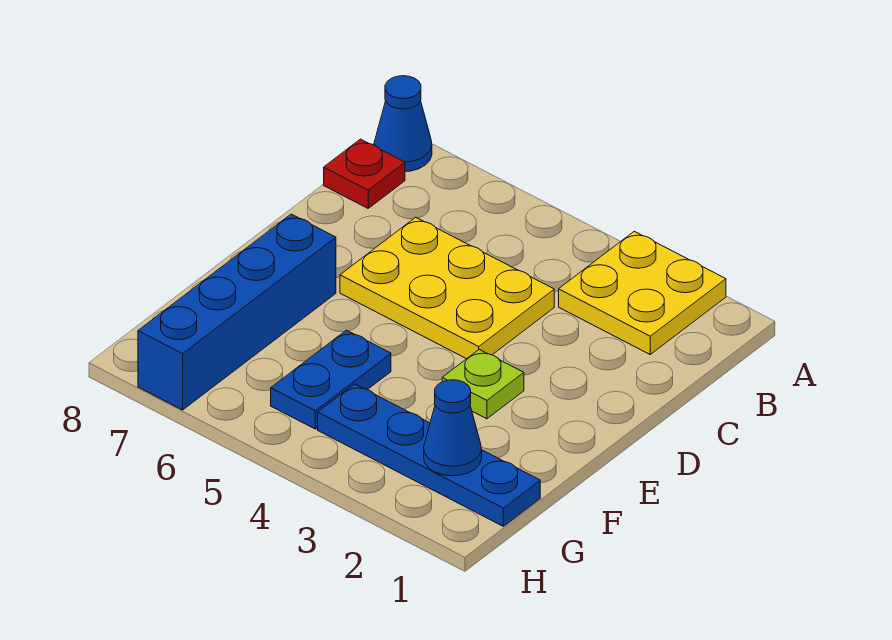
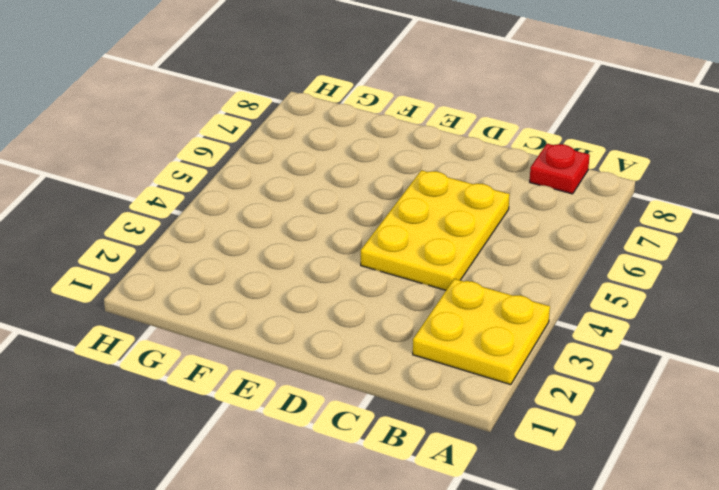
none -> blue 1x1 cone [374,76,432,172]
none -> lime 1x1 plate [442,349,524,419]

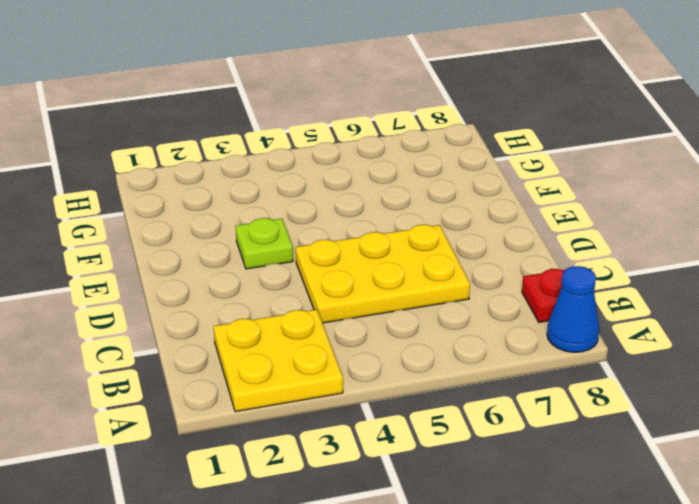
none -> blue 1x4 brick [138,214,336,410]
none -> blue 1x2 plate [271,330,391,429]

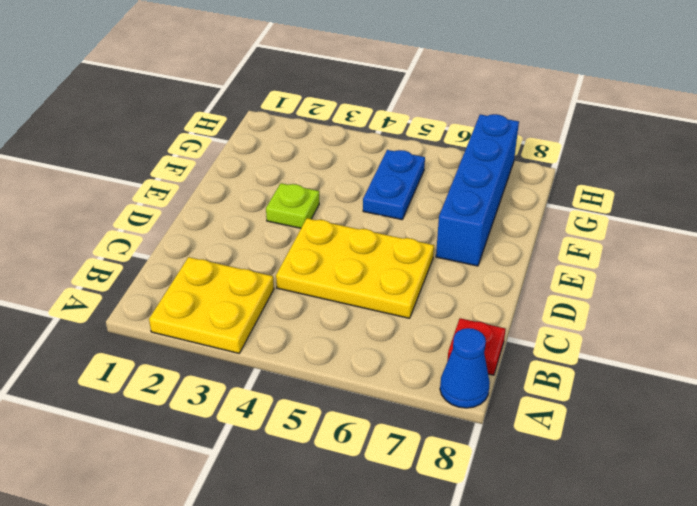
none -> blue 1x4 plate [318,384,540,526]
none -> blue 1x1 cone [424,380,482,476]

